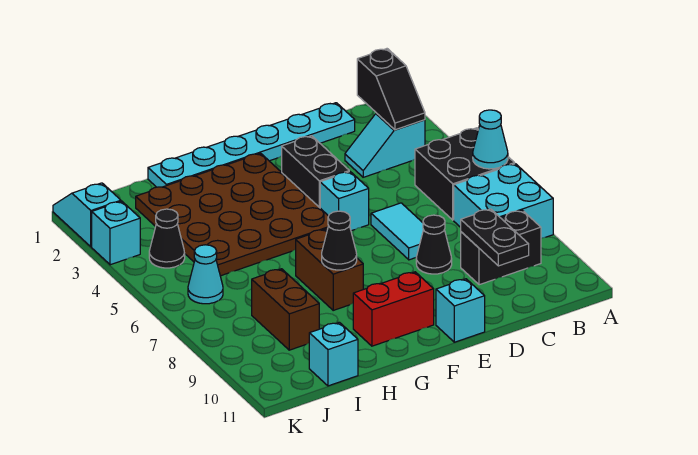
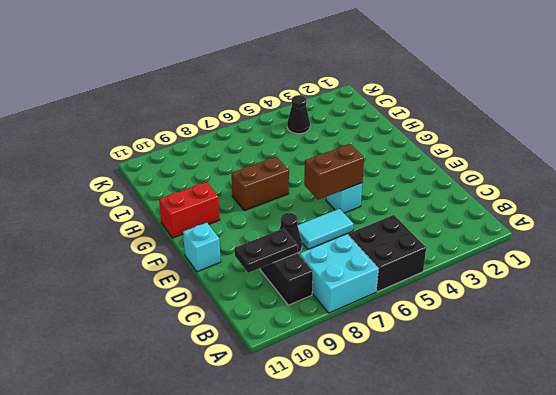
brown 1x2 brick [304,144,364,200] -> brown 1x2 brick moved to [252,269,319,350]
red 1x2 brick [159,182,220,238] -> red 1x2 brick turned to [353,272,434,346]
none -> cyan 1x2 slope [345,113,425,177]
none -> cyan 1x6 plate [148,103,355,187]
none -> black 1x2 brick [282,136,349,208]

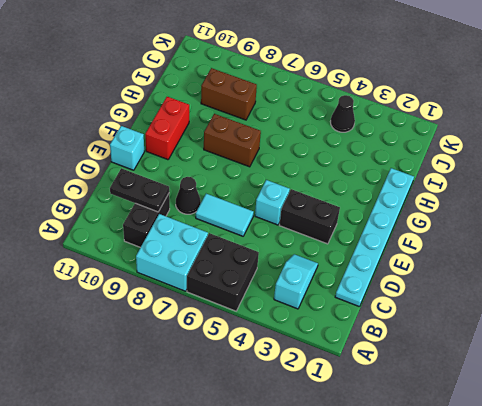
none -> brown 4x4 plate [136,153,329,276]
none -> cyan 1x1 brick [309,322,358,386]
none -> cyan 1x1 cone [188,245,223,304]

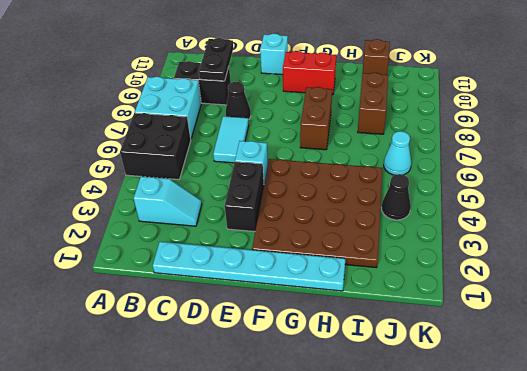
brown 1x1 brick [363,39,390,75] -> cyan 1x1 brick [309,322,358,386]
none -> cyan 1x2 slope [53,183,121,247]
none -> cyan 1x1 brick [92,201,140,265]
none -> cyan 1x1 cone [473,110,508,169]

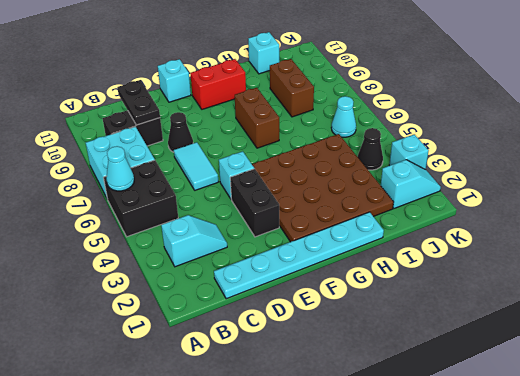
cyan 1x2 slope [381,160,441,208] -> cyan 1x2 slope turned to [53,183,121,247]
none -> black 1x2 slope [357,49,425,130]
none -> black 1x1 cone [322,211,357,270]

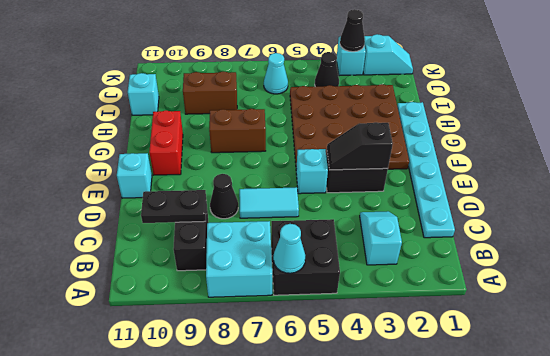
black 1x2 slope [327,122,393,170] -> black 1x2 slope moved to [357,49,425,130]
black 1x1 cone [340,9,365,52] -> black 1x1 cone moved to [322,211,357,270]

